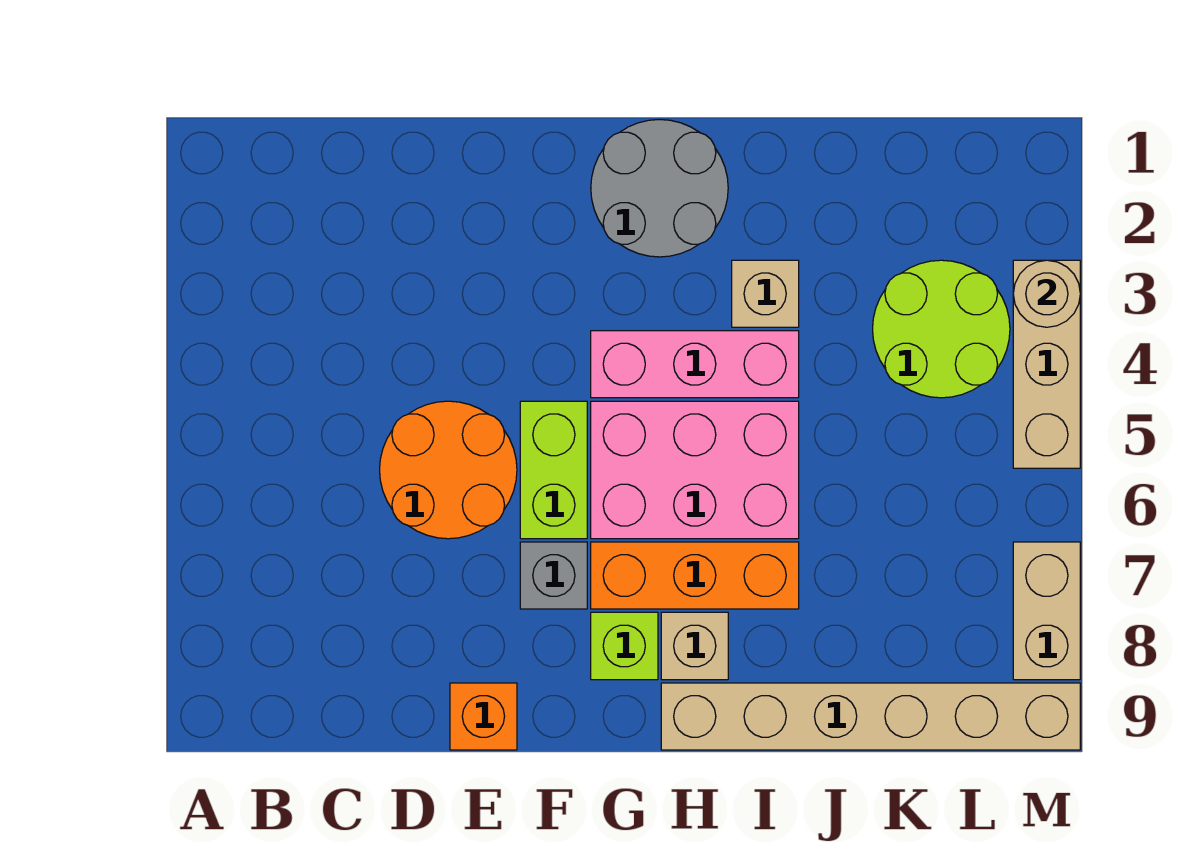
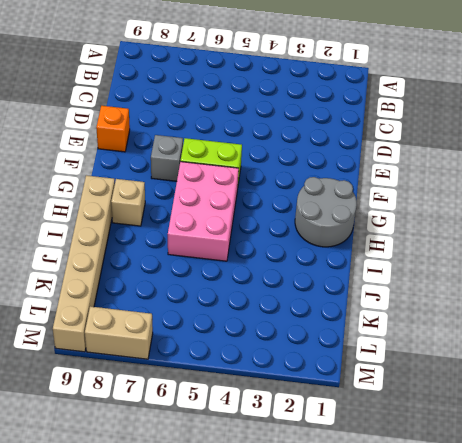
none -> orange 2x2 round brick [380,401,517,539]
none -> pink 1x3 brick [591,331,799,398]
none -> orange 1x3 brick [591,542,799,609]

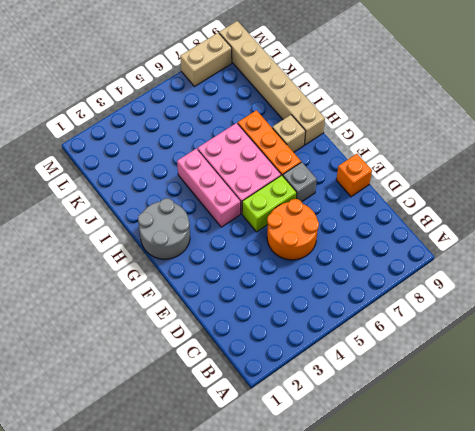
none -> lime 1x1 brick [591,612,658,680]
none -> tan 1x1 brick [732,260,799,327]
none -> lime 2x2 round brick [873,260,1010,398]

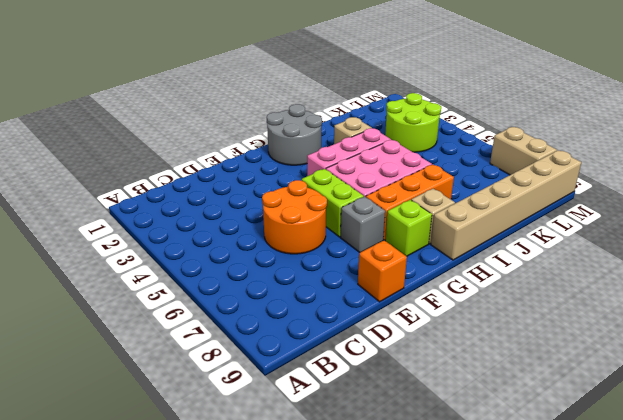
none -> tan 1x3 brick [1013,260,1080,468]
none -> tan 1x1 round brick [1013,260,1080,327]

